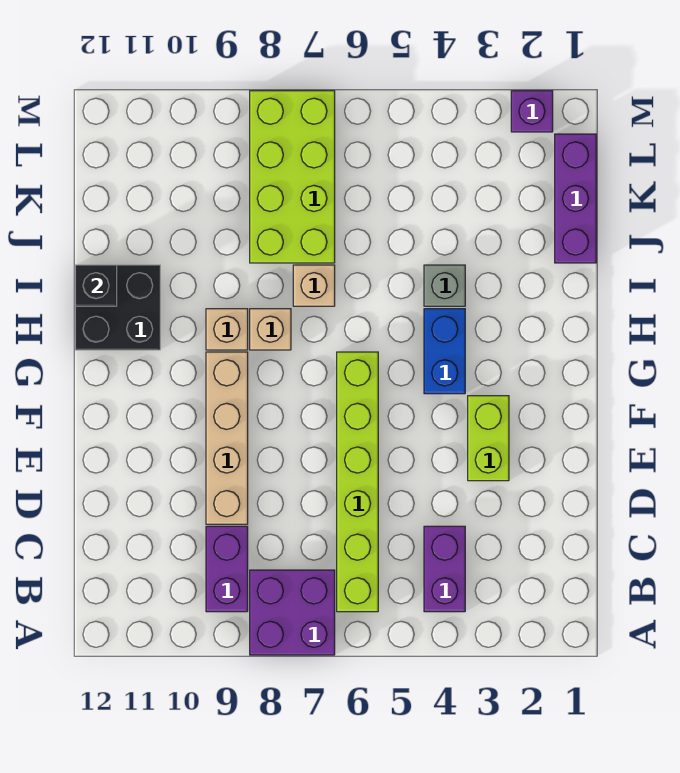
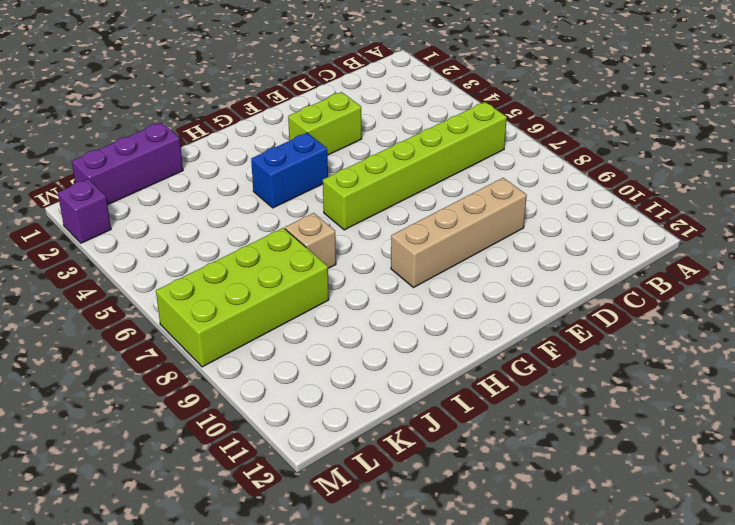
none -> purple 2x2 brick [250,570,335,655]
none -> purple 1x2 brick [424,526,465,612]
none -> purple 1x2 brick [206,526,248,612]

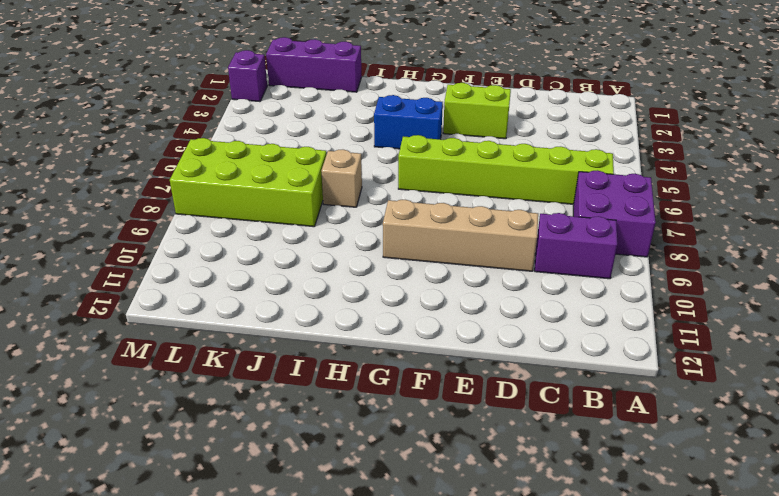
none -> purple 1x2 brick [424,526,465,612]
none -> tan 1x1 brick [250,309,291,350]
none -> tan 1x1 brick [206,309,248,350]

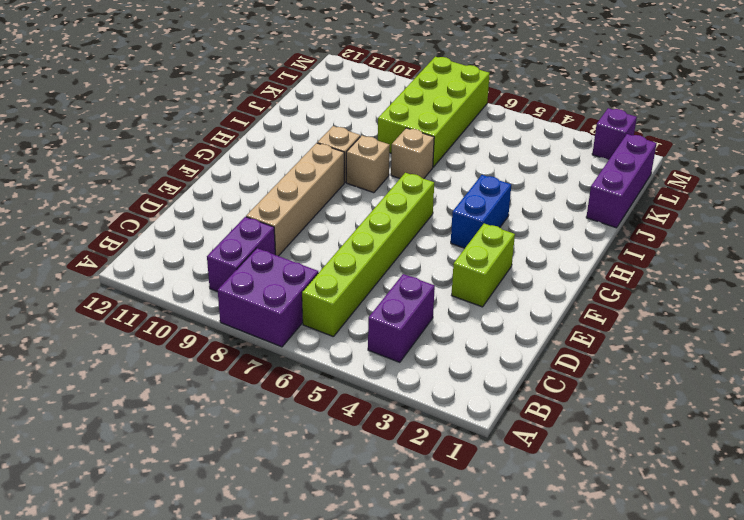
none -> black 2x2 brick [75,265,160,350]
none -> grey 1x1 brick [424,265,465,306]
none -> black 1x1 brick [75,265,117,306]

